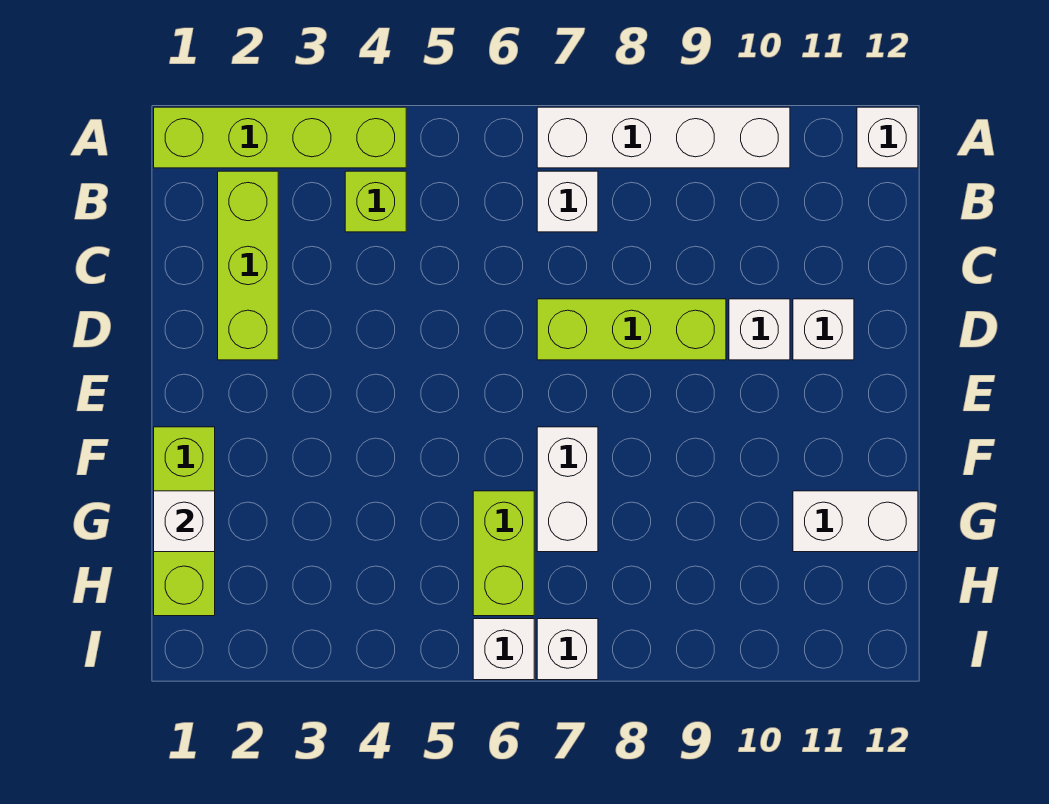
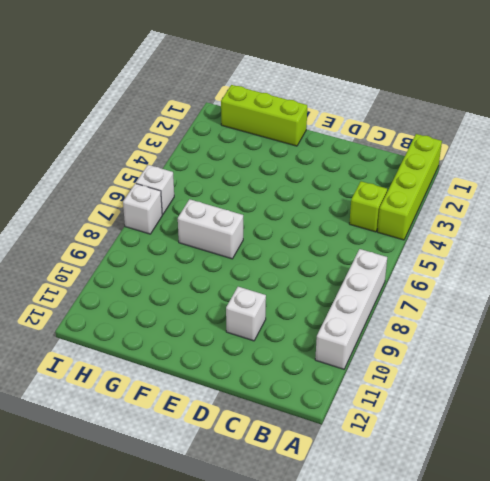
none -> white 1x1 brick [857,107,918,168]
none -> lime 1x3 brick [218,171,278,360]
none -> white 1x1 brick [537,171,598,232]

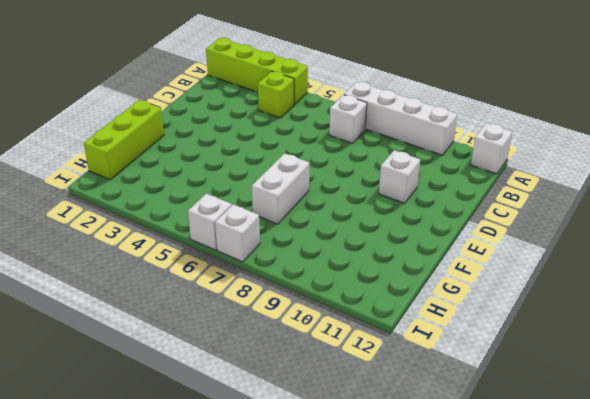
none -> lime 1x3 brick [218,171,278,360]
none -> lime 1x3 brick [537,299,726,360]
none -> white 1x1 brick [793,299,854,360]

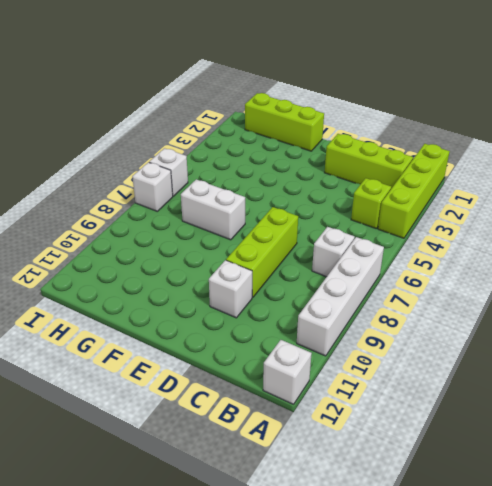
none -> white 1x1 brick [793,299,854,360]
none -> lime 1x2 brick [473,491,534,616]
none -> white 1x2 brick [793,491,918,552]

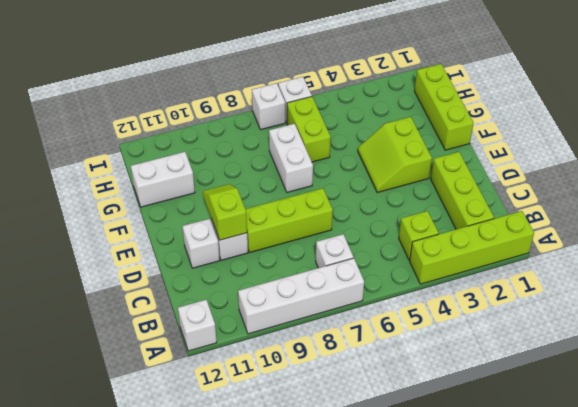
lime 1x2 slope [203,184,247,240] -> none
lime 2x2 slope [358,117,432,193] -> none
none -> white 1x1 brick [154,491,215,552]

